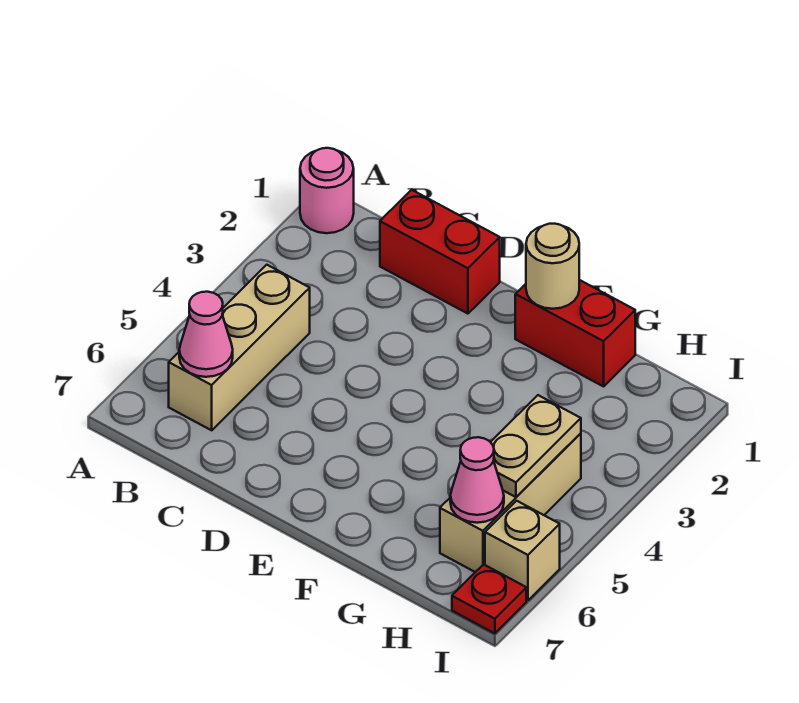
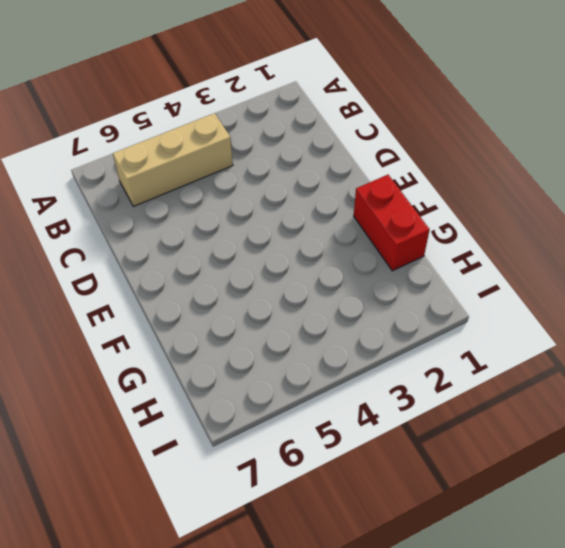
none -> pink 1x1 round brick [300,148,354,233]
none -> red 1x2 brick [380,190,500,314]

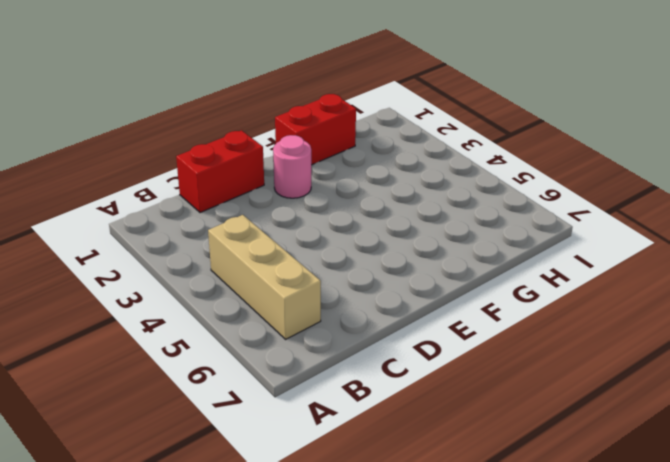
pink 1x1 round brick [273,135,311,198] -> pink 1x1 round brick moved to [300,148,354,233]
none -> tan 1x3 brick [440,433,581,572]
none -> tan 1x1 brick [485,501,560,600]

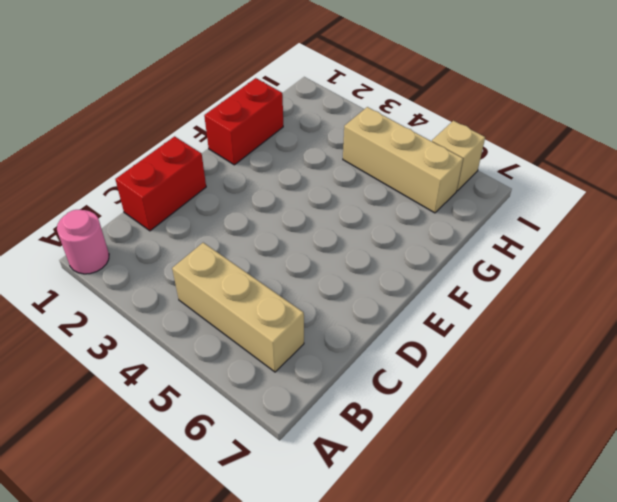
none -> red 1x1 plate [452,564,526,633]
none -> pink 1x1 cone [179,292,233,377]

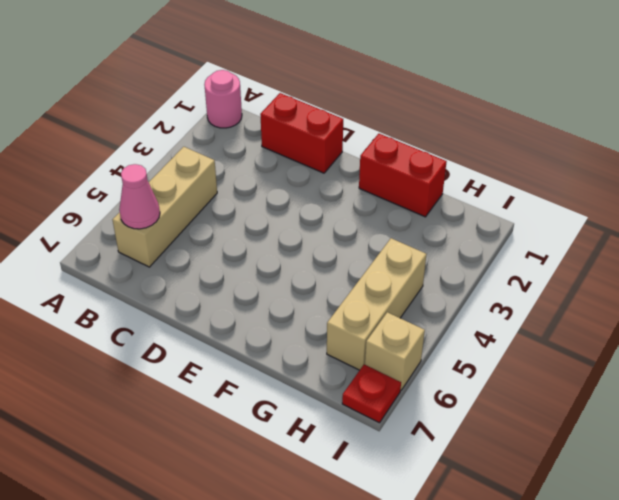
none -> tan 1x1 round brick [526,224,579,309]
none -> tan 1x2 plate [491,395,581,497]

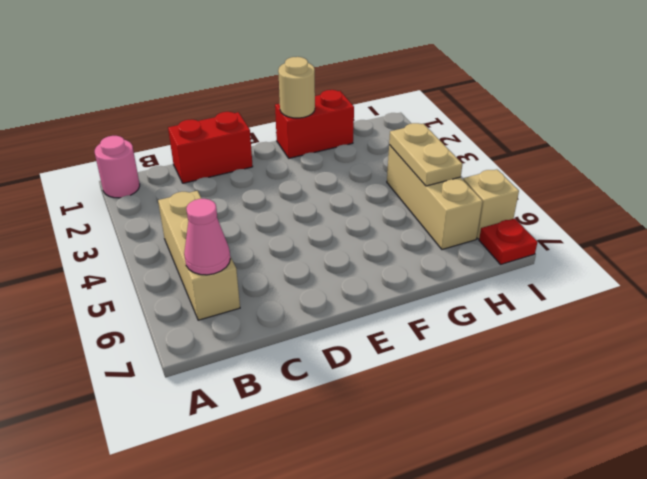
none -> pink 1x1 cone [450,437,504,523]

